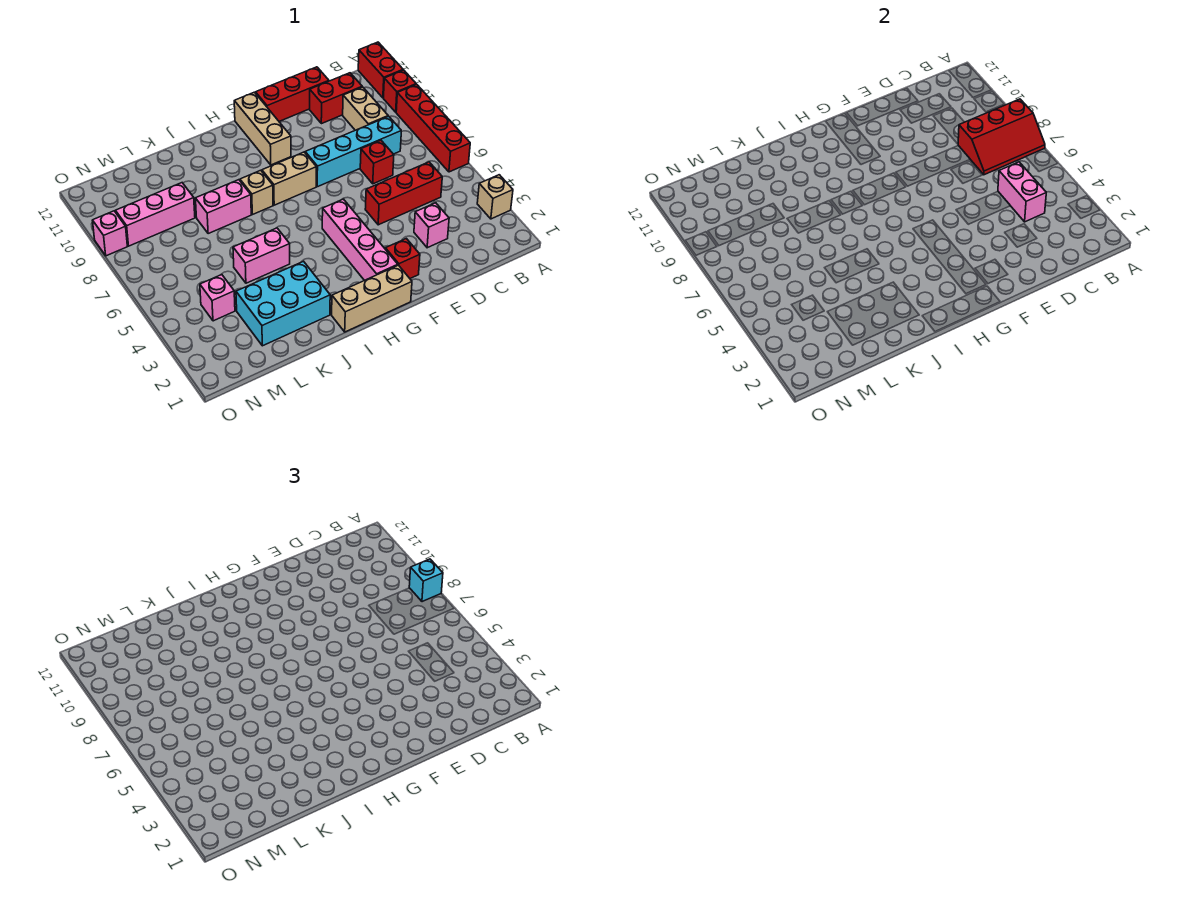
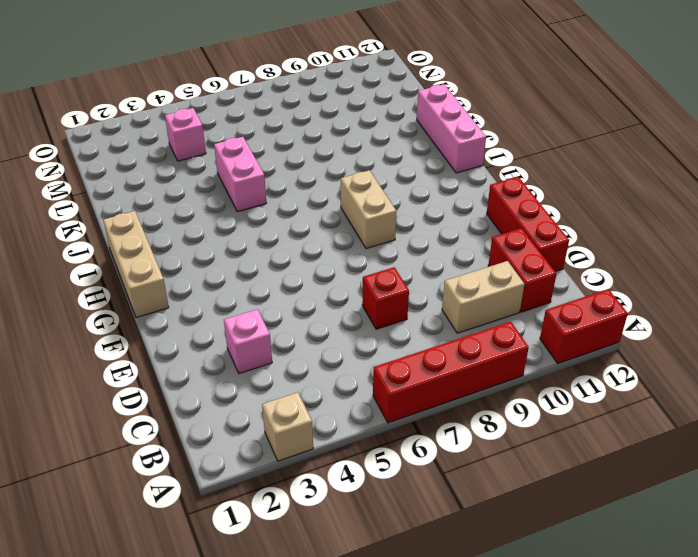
pink 1x3 brick [417,84,486,173] -> pink 1x3 brick moved to [116,183,195,246]
none -> red 1x1 brick [384,70,416,112]
none -> red 1x3 brick [365,162,442,225]
none -> cyan 1x4 brick [305,116,401,187]

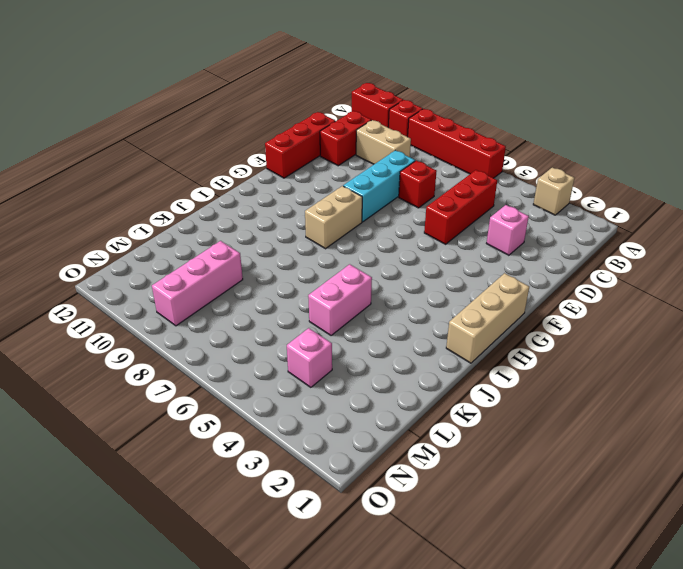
cyan 1x3 brick [343,150,415,222] -> cyan 1x4 brick [305,116,401,187]
none -> red 1x1 brick [385,239,420,278]
none -> pink 1x4 brick [322,199,398,281]
none -> tan 1x3 brick [234,92,291,165]

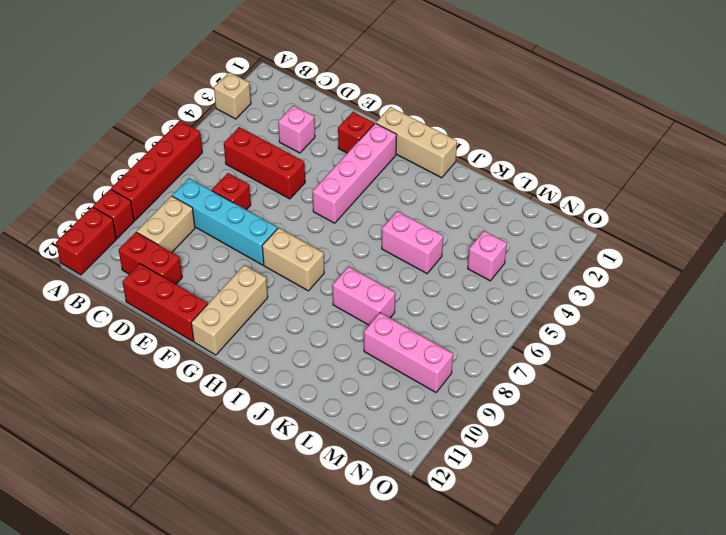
none -> tan 1x1 brick [240,170,273,215]
none -> cyan 2x3 brick [236,261,330,346]
none -> pink 1x1 brick [92,211,127,256]

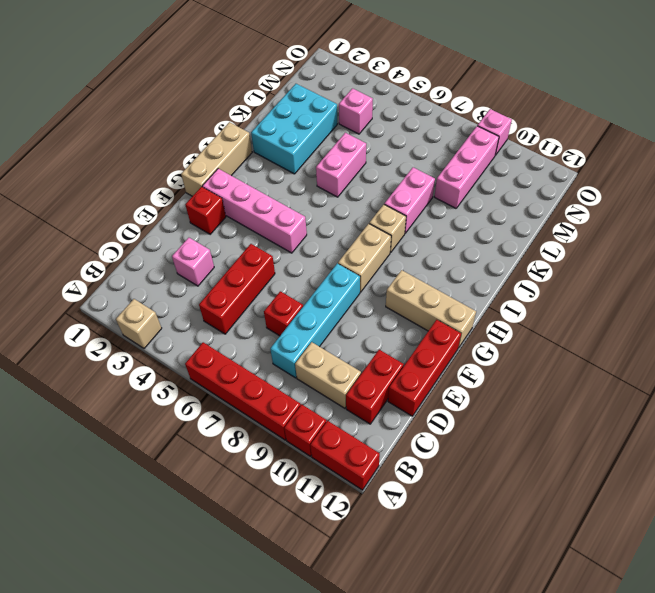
none -> red 2x3 slope [958,99,1045,175]
none -> pink 1x2 brick [998,162,1046,222]
none -> cyan 1x1 brick [409,559,443,602]

